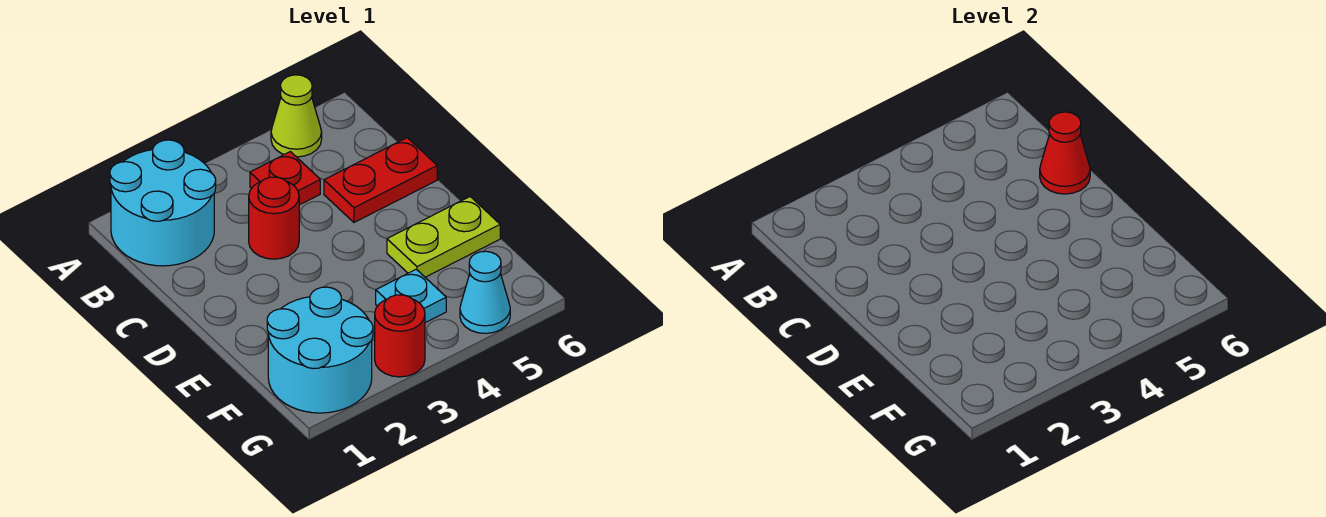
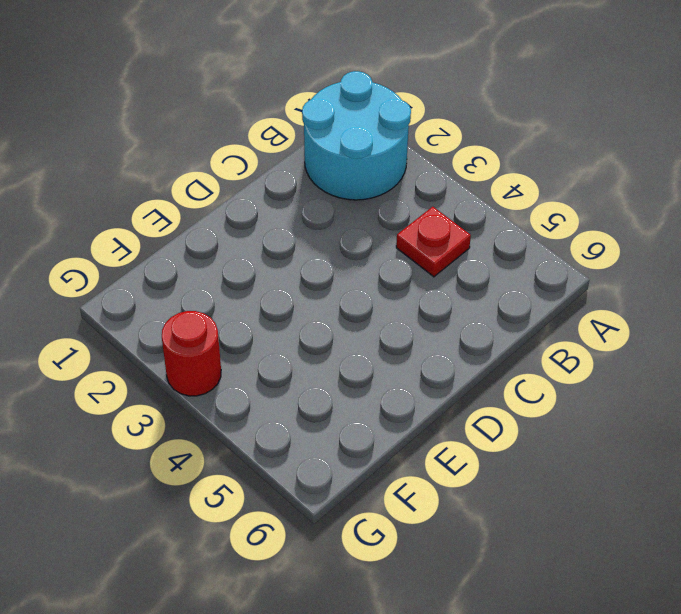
none -> lime 1x1 cone [271,75,322,157]
none -> red 1x1 round brick [249,177,299,259]

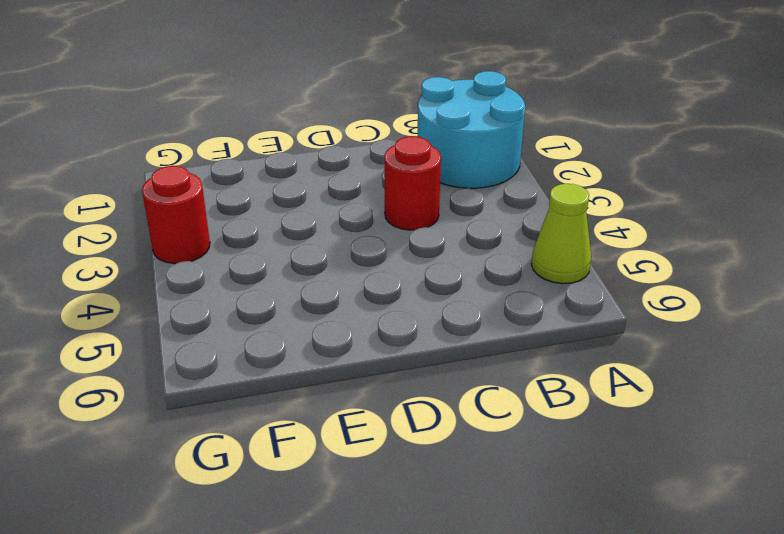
none -> red 1x1 plate [250,152,320,205]
none -> red 1x2 plate [324,138,437,222]

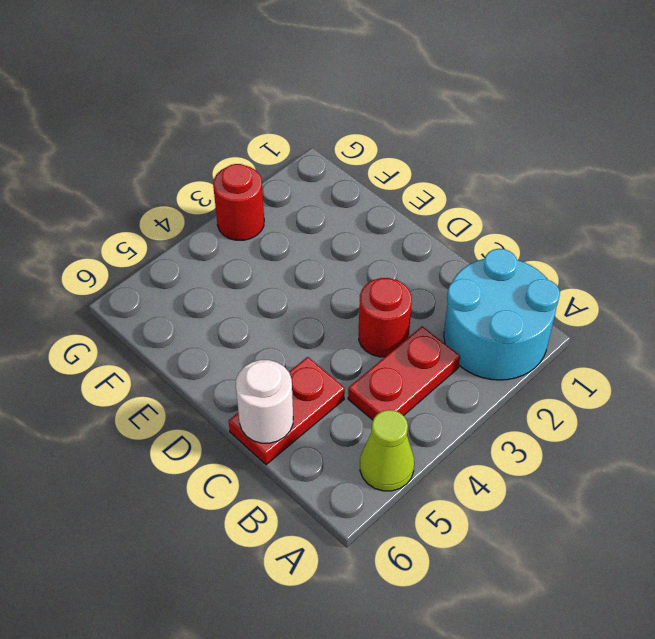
red 1x2 plate [348,326,460,420] -> red 1x1 plate [250,152,320,205]
white 1x1 round brick [236,360,293,443] -> red 1x1 cone [1040,112,1090,194]
none -> lime 1x2 plate [387,197,500,277]
none -> cyan 2x2 round brick [267,287,373,413]

